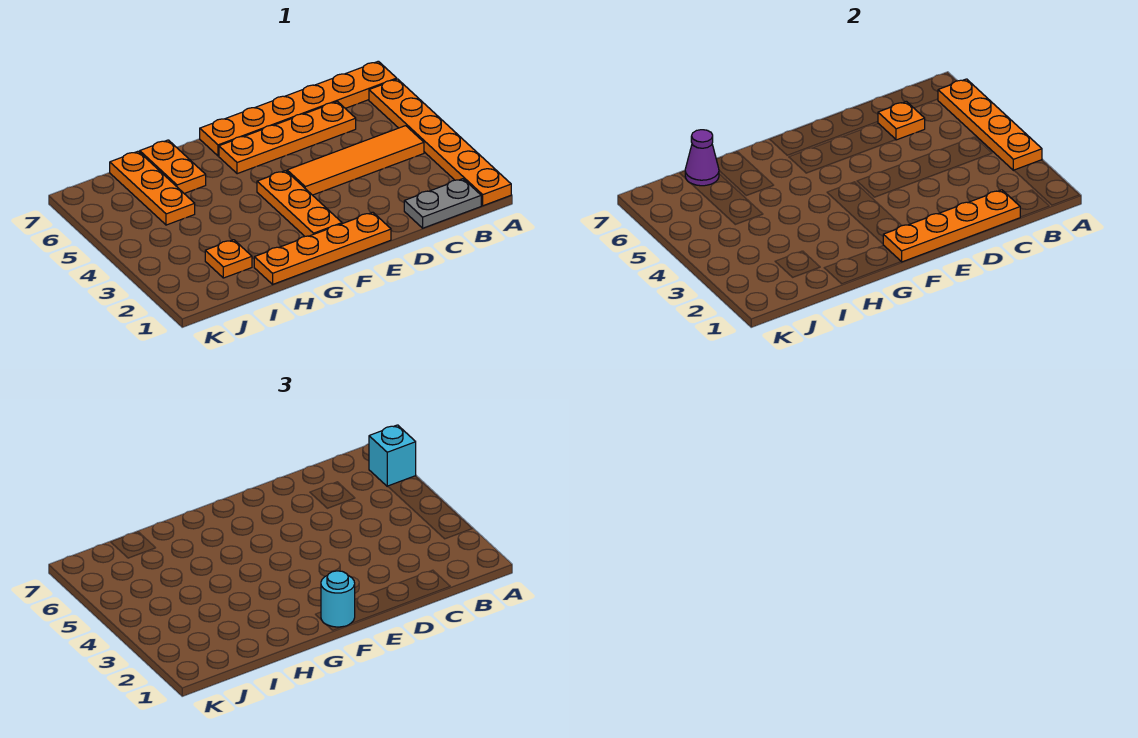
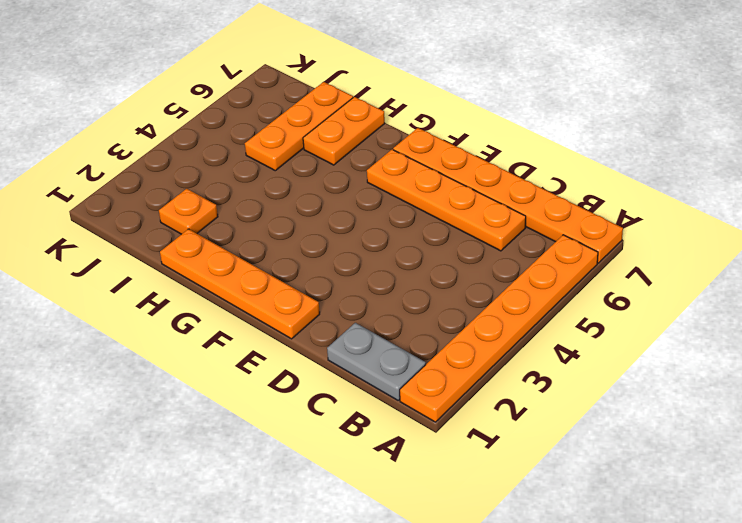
none -> orange 1x4 tile [287,126,424,195]
none -> orange 1x3 plate [257,171,342,236]
none -> orange 1x4 plate [938,79,1042,170]

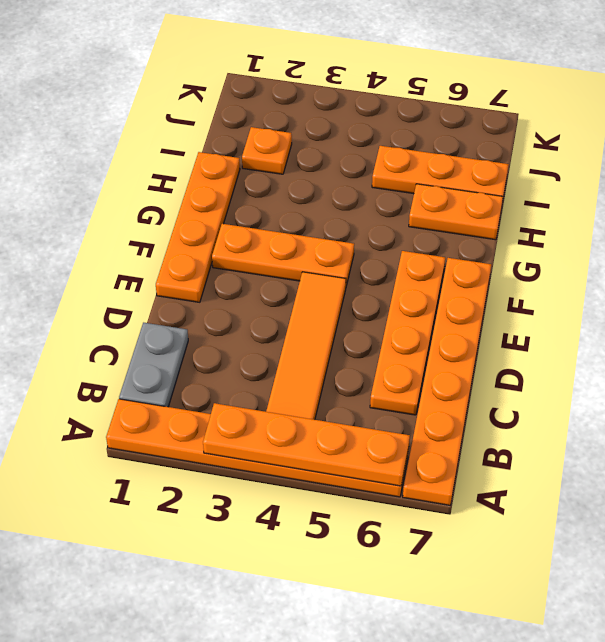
none -> orange 1x4 plate [883,190,1020,262]
none -> orange 1x1 plate [878,102,925,140]
none -> purple 1x1 cone [685,130,719,186]

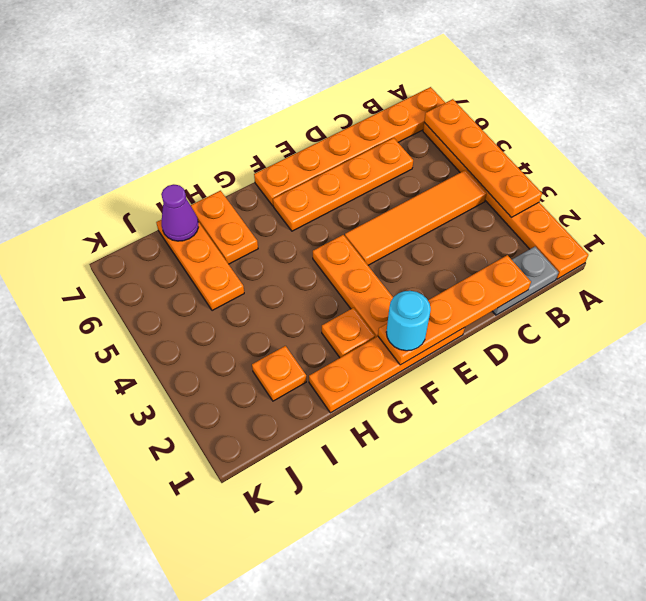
orange 1x1 plate [322,308,375,358] -> orange 1x1 plate moved to [878,102,925,140]
none -> cyan 1x1 brick [369,425,416,486]

